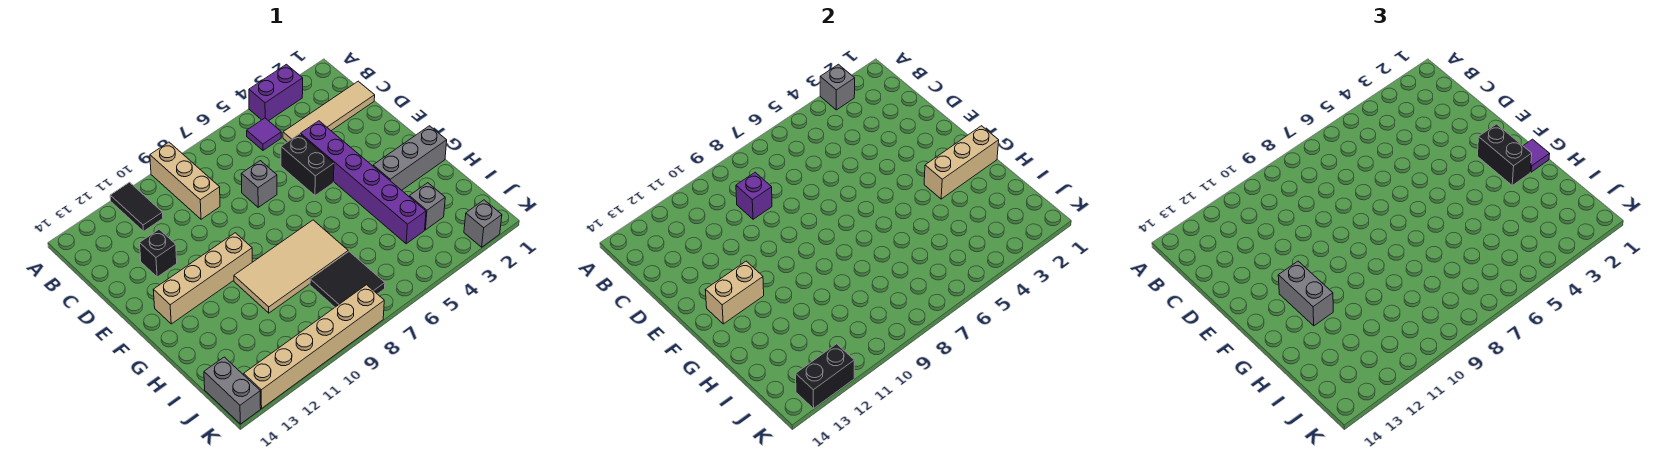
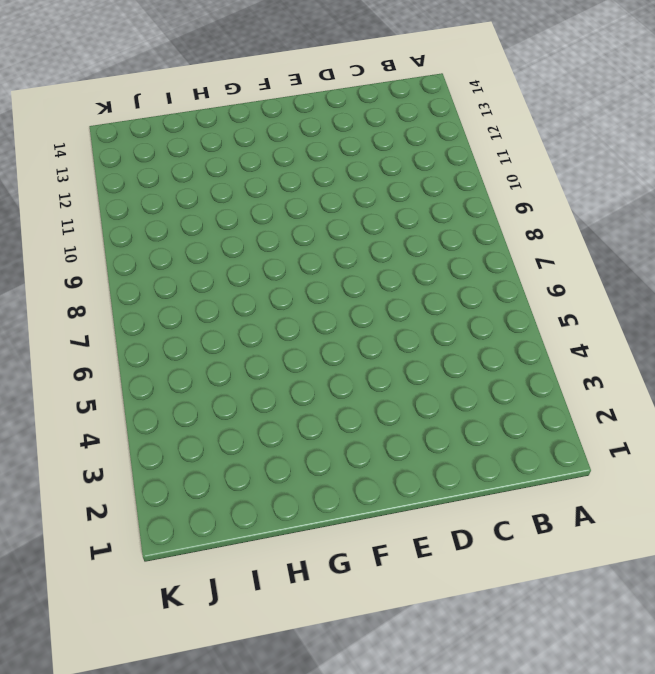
none -> purple 1x2 brick [249,64,303,121]
none -> tan 1x3 brick [150,142,220,219]
none -> black 1x2 tile [110,182,163,231]

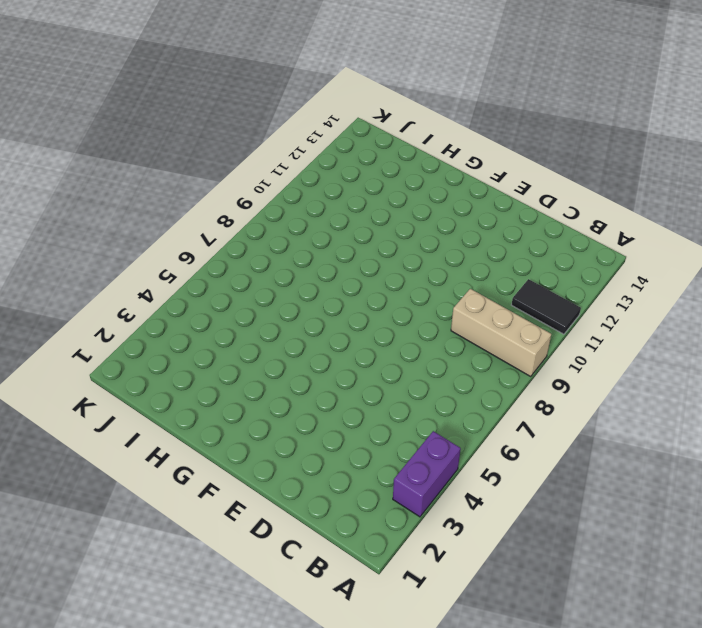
none -> purple 1x1 tile [247,118,281,150]
none -> tan 1x4 tile [283,81,375,142]
none -> purple 1x6 brick [301,121,426,244]

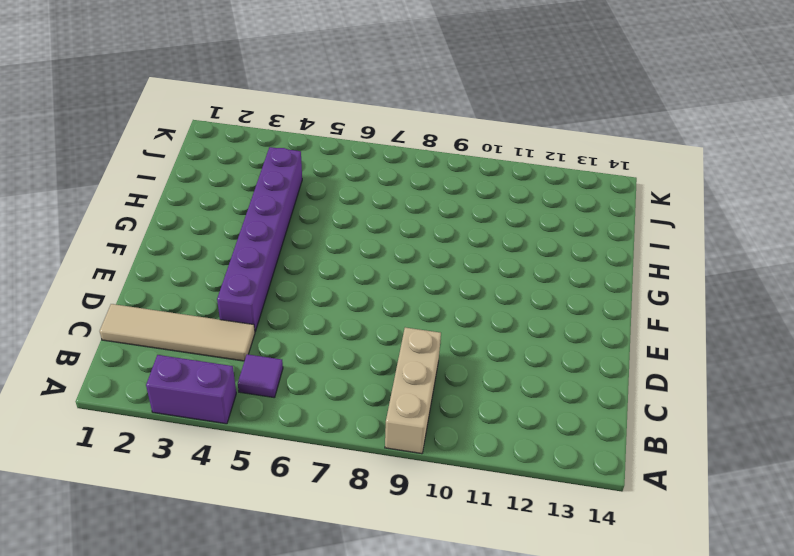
none -> black 1x2 tile [110,182,163,231]
none -> black 1x2 brick [281,134,334,195]
none -> grey 1x1 brick [241,161,277,207]

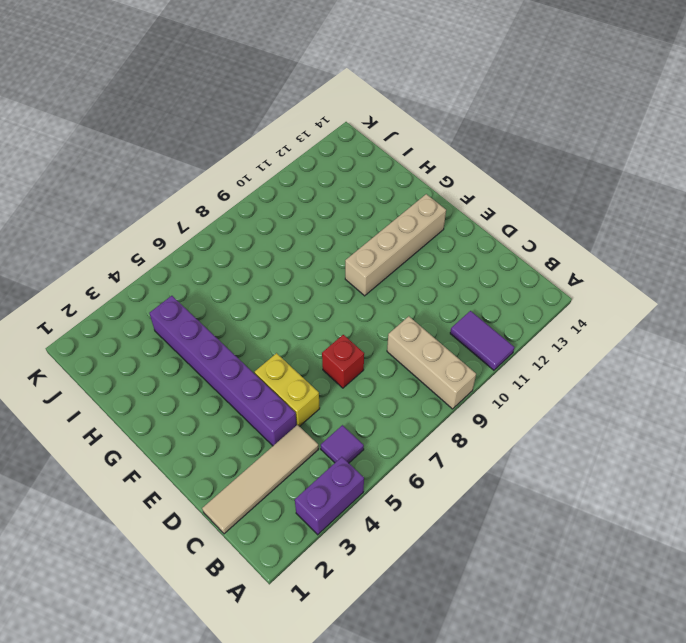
purple 1x2 tile [450,311,514,370] -> black 1x2 tile [110,182,163,231]
yellow 1x2 brick [254,353,320,426] -> black 1x2 brick [281,134,334,195]
red 1x1 brick [322,335,364,388] -> grey 1x1 brick [241,161,277,207]
none -> black 1x1 brick [140,229,177,277]
none -> grey 1x3 brick [373,126,447,190]
none -> tan 2x4 tile [234,220,348,313]

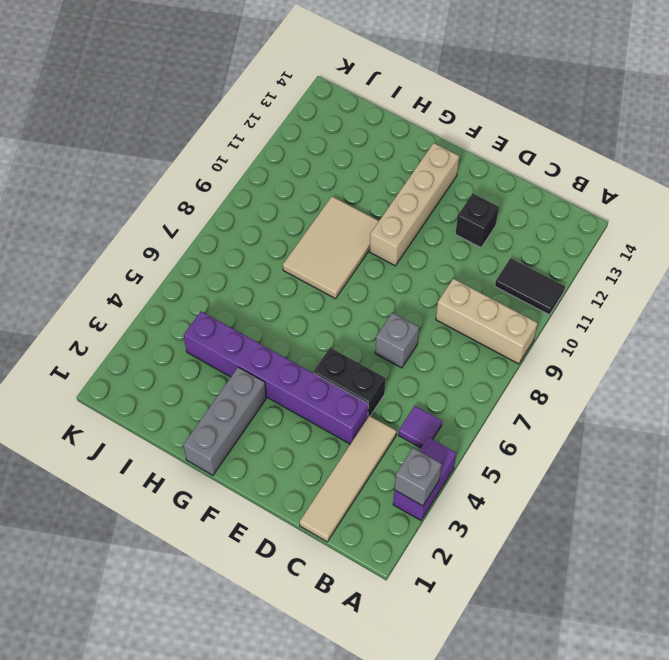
tan 2x3 tile [283,197,379,299] -> tan 2x4 tile [234,220,348,313]
none -> grey 1x1 brick [409,183,445,230]
none -> black 2x2 tile [310,252,385,307]
none -> grey 1x2 brick [204,357,261,424]

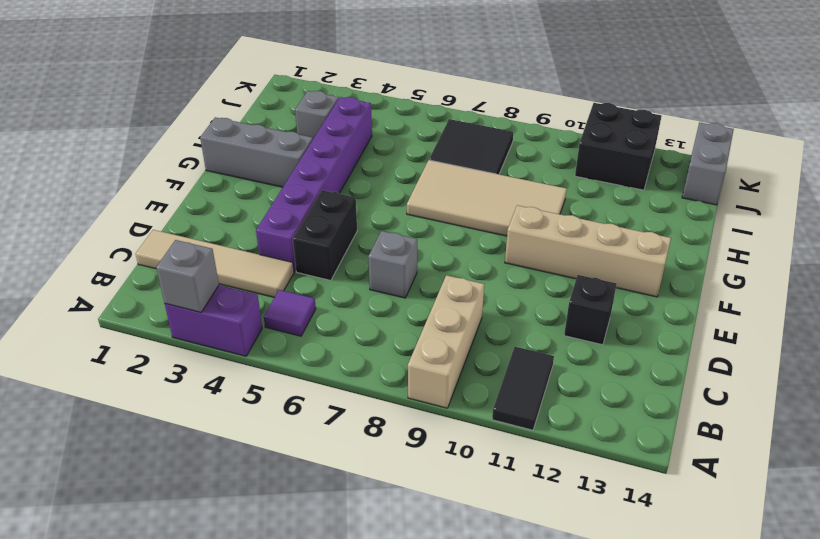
black 2x2 brick [575,103,661,190] -> tan 1x6 brick [244,285,384,408]
none -> grey 1x1 brick [464,200,502,247]
none -> purple 1x1 brick [736,172,772,219]
none -> tan 1x2 brick [705,261,764,324]

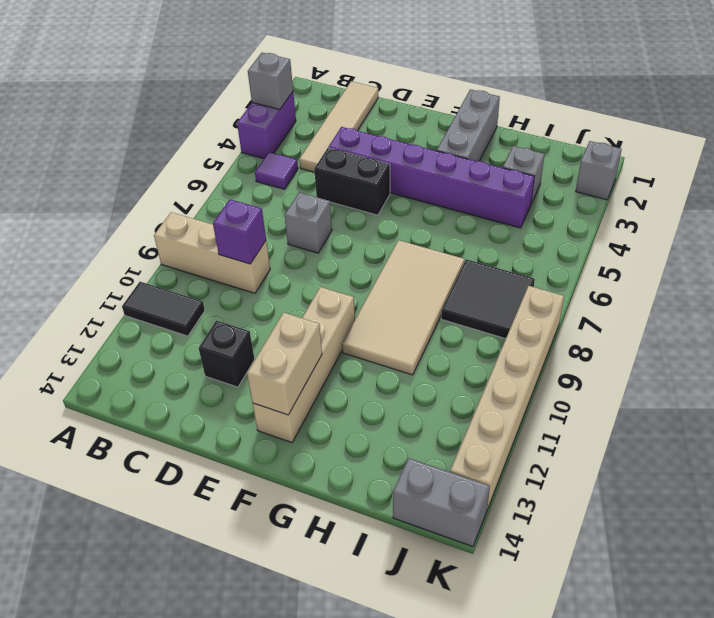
none -> tan 1x3 brick [924,126,999,199]
none -> black 1x2 brick [796,344,854,408]
none -> black 1x2 brick [1478,124,1532,185]

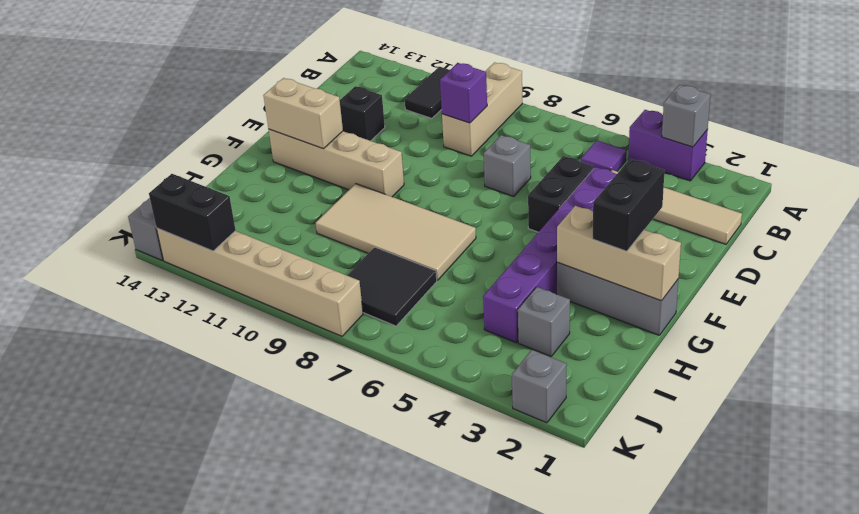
none -> grey 1x2 brick [1278,261,1333,326]
none -> purple 1x1 tile [1523,139,1550,172]

